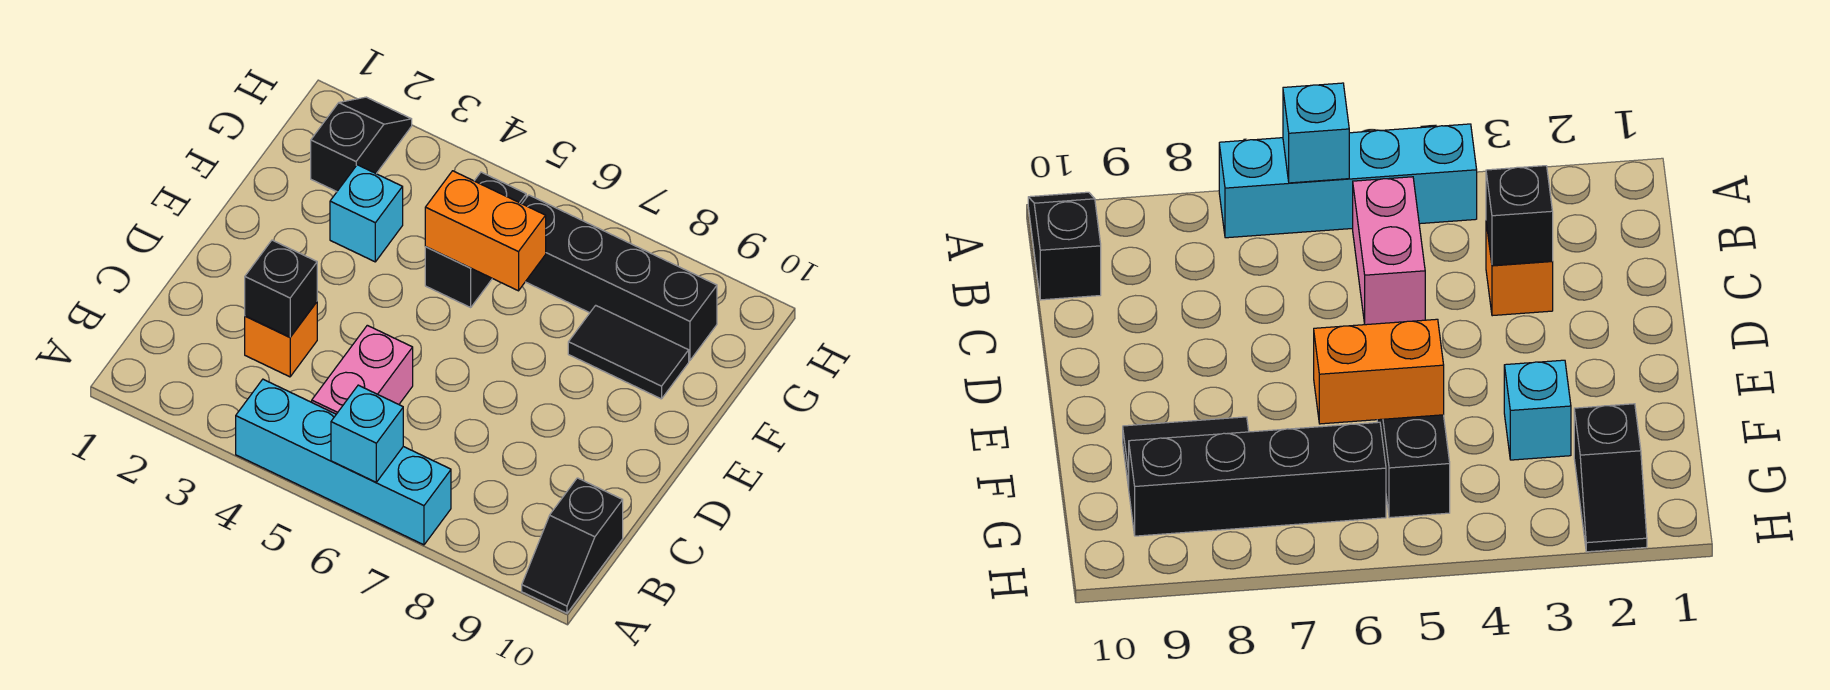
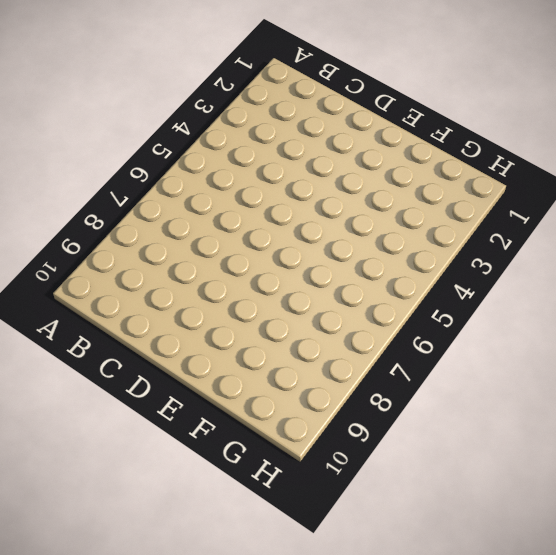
none -> cyan 1x4 brick [236,379,451,545]
none -> black 1x2 slope [522,478,623,613]
none -> pink 1x2 brick [312,325,413,414]

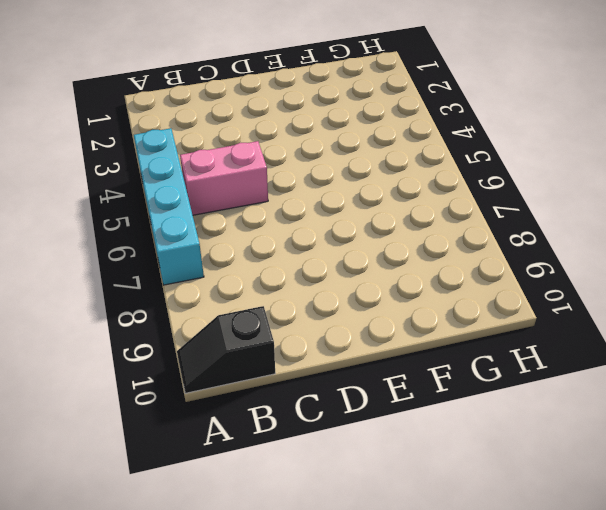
none -> orange 1x1 brick [245,302,317,377]
none -> cyan 1x1 brick [330,165,403,262]
none -> black 1x2 brick [425,172,526,307]

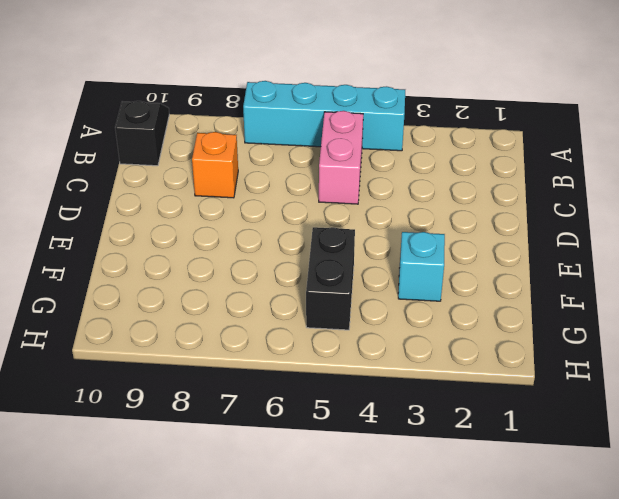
orange 1x1 brick [192,132,238,198] -> orange 1x1 brick moved to [245,302,317,377]
none -> black 1x2 tile [568,305,689,399]
none -> black 1x2 slope [311,97,412,192]
none -> black 1x4 brick [522,195,717,361]

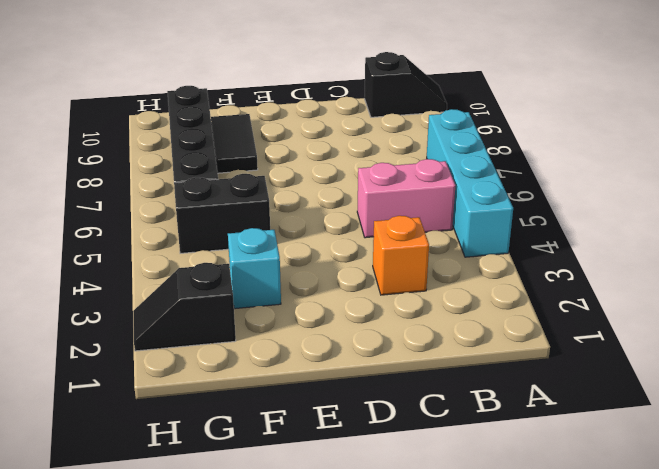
none -> cyan 1x1 brick [331,385,403,482]
none -> black 1x1 brick [245,240,317,337]
none -> orange 1x2 brick [425,171,546,291]

